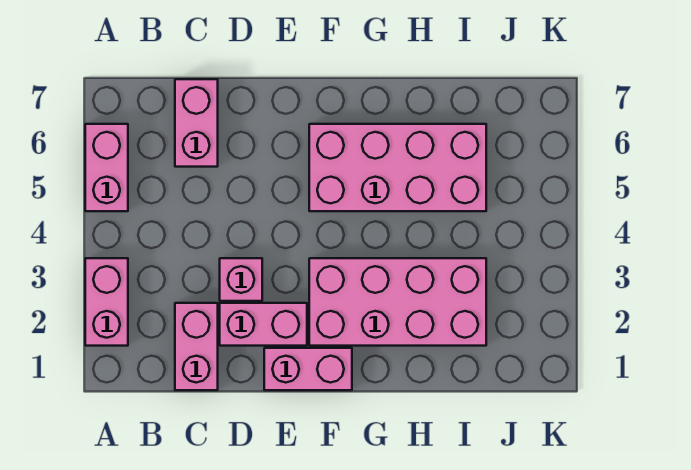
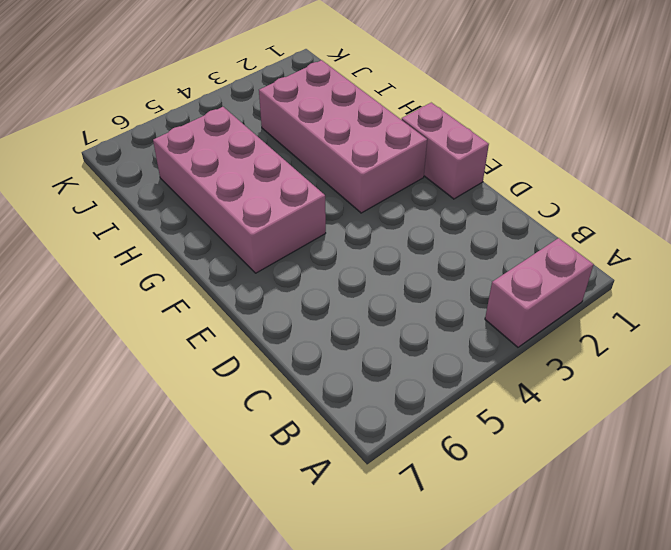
none -> pink 1x2 brick [85,124,128,211]
none -> pink 1x2 brick [175,303,218,390]

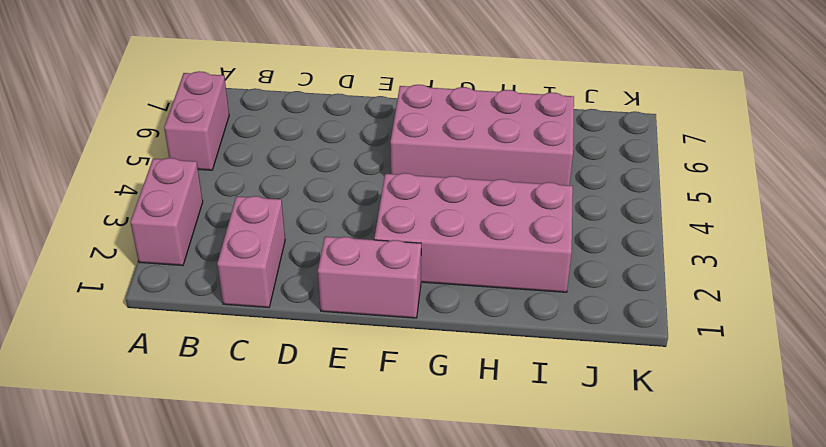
none -> pink 1x2 brick [175,79,218,167]
none -> pink 1x2 brick [220,303,307,346]

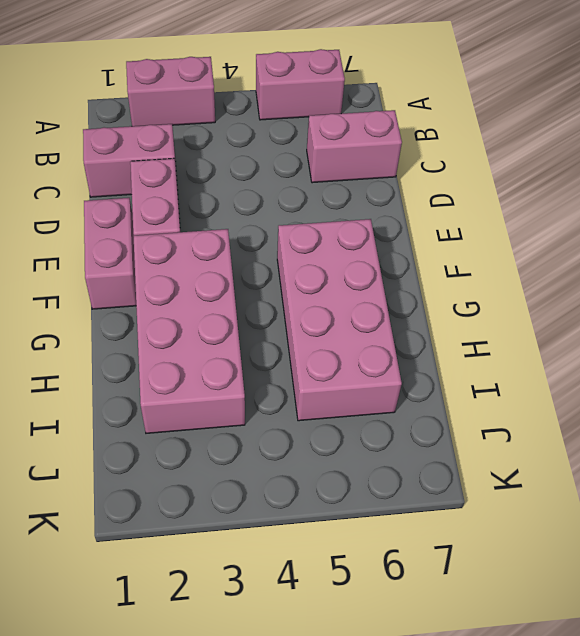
none -> pink 1x1 brick [220,258,262,301]

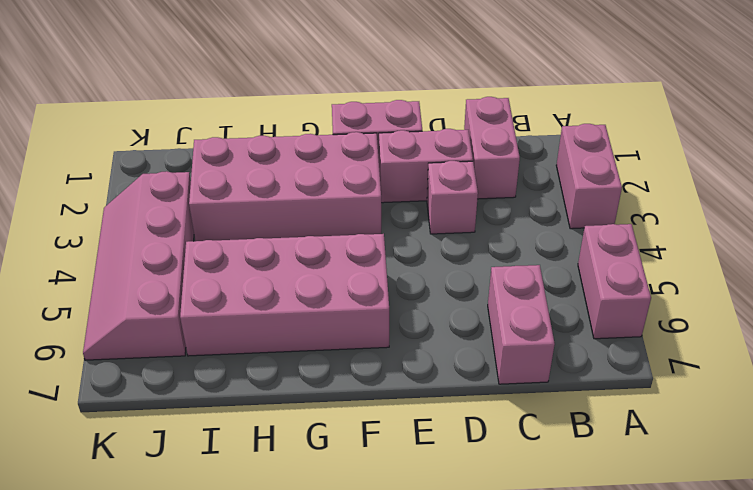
pink 2x4 slope [83,171,194,360] -> none

